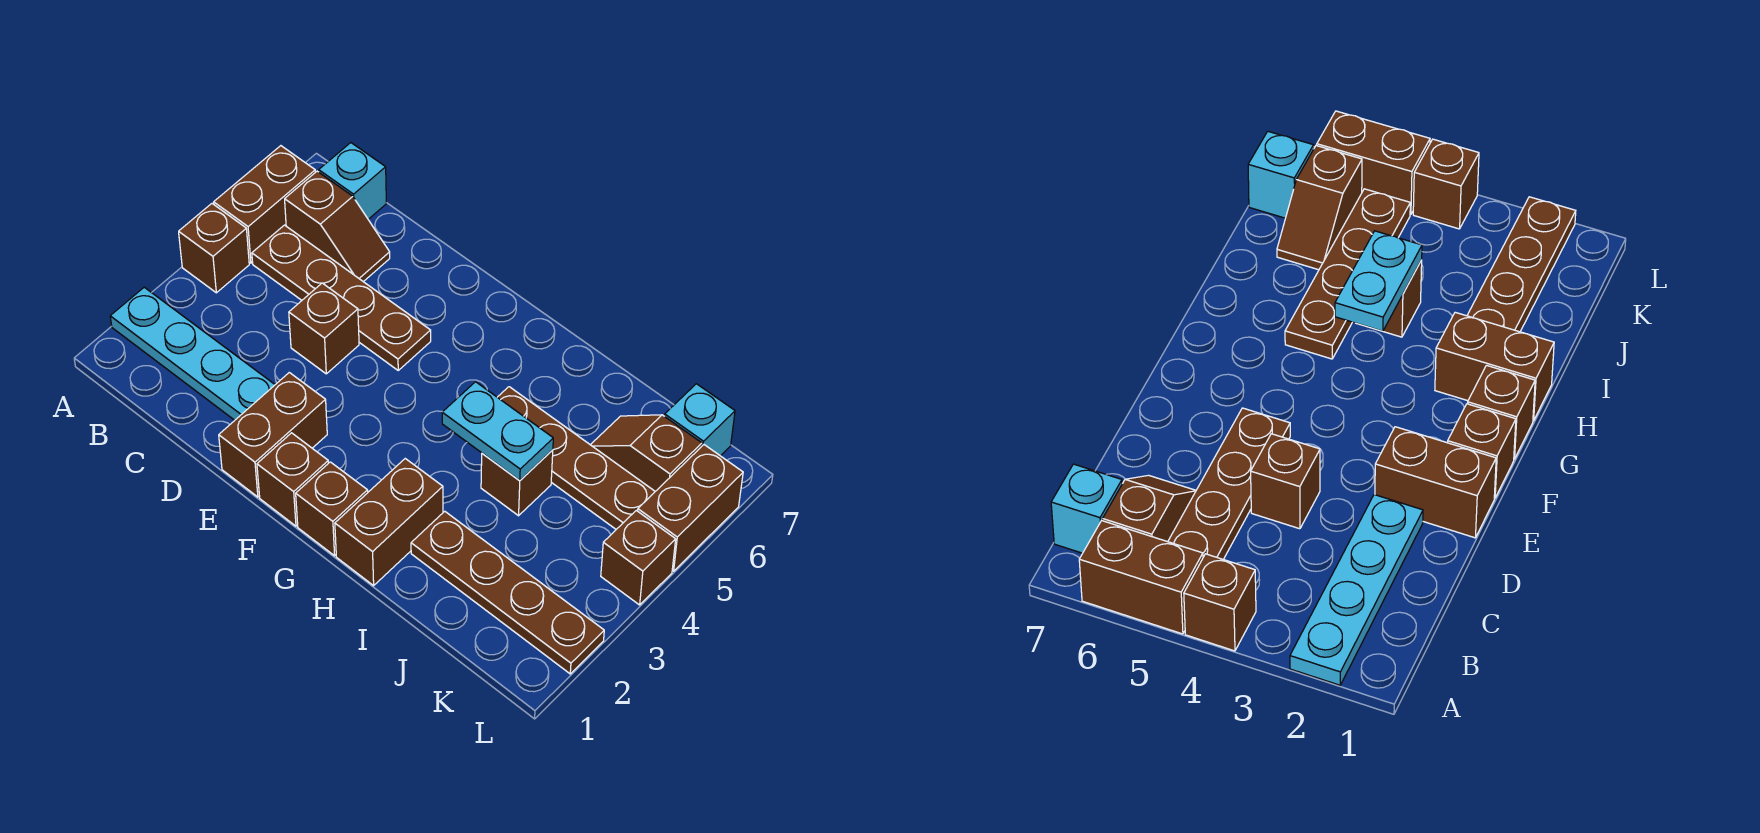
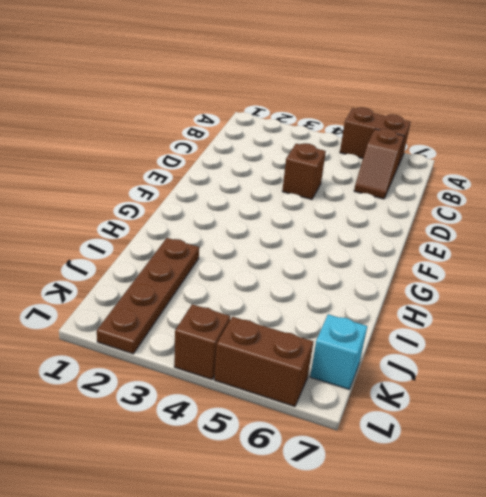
none -> cyan 1x4 plate [110,287,275,420]
none -> brown 1x1 brick [179,204,249,293]
none -> brown 1x4 plate [252,225,431,370]

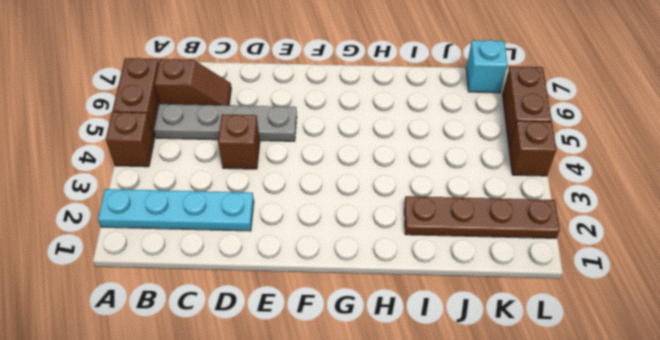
grey 1x4 plate [154,104,297,141] -> brown 1x4 plate [252,225,431,370]
none -> cyan 1x1 brick [319,143,386,219]
none -> brown 1x2 brick [219,373,327,497]
none -> brown 1x1 brick [257,433,328,526]

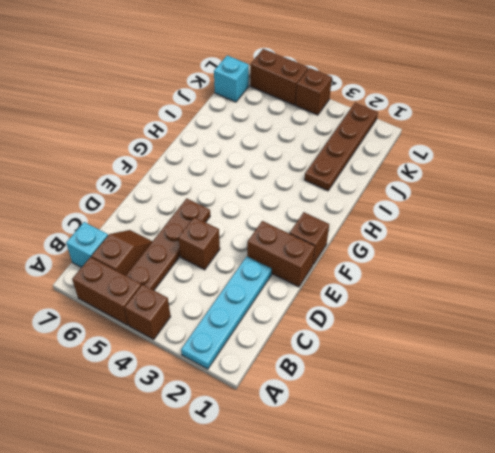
none -> brown 1x1 brick [296,462,368,556]
none -> brown 1x2 brick [335,459,443,586]
none -> brown 1x4 plate [498,387,655,529]

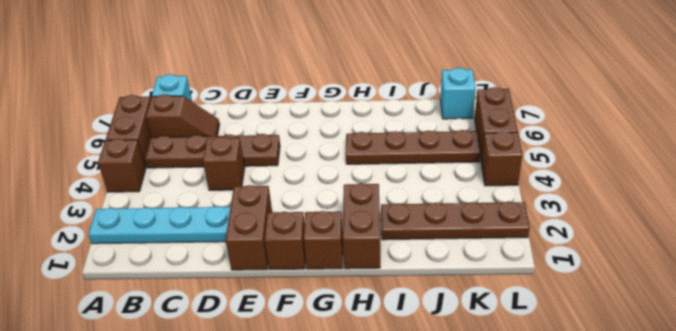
none -> brown 1x1 brick [481,450,553,516]
none -> brown 1x2 slope [591,415,702,491]
none -> cyan 1x2 plate [442,382,553,481]

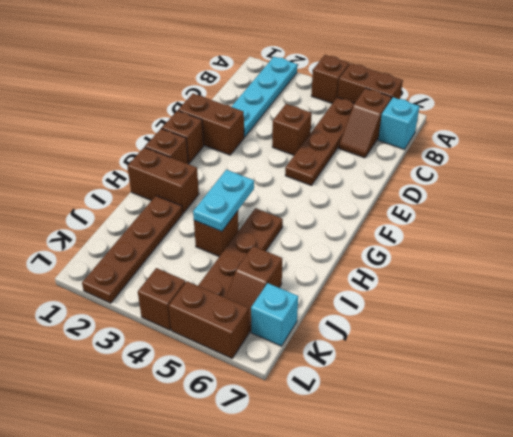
brown 1x2 slope [226,246,282,332] -> brown 1x2 slope turned to [591,415,702,491]

